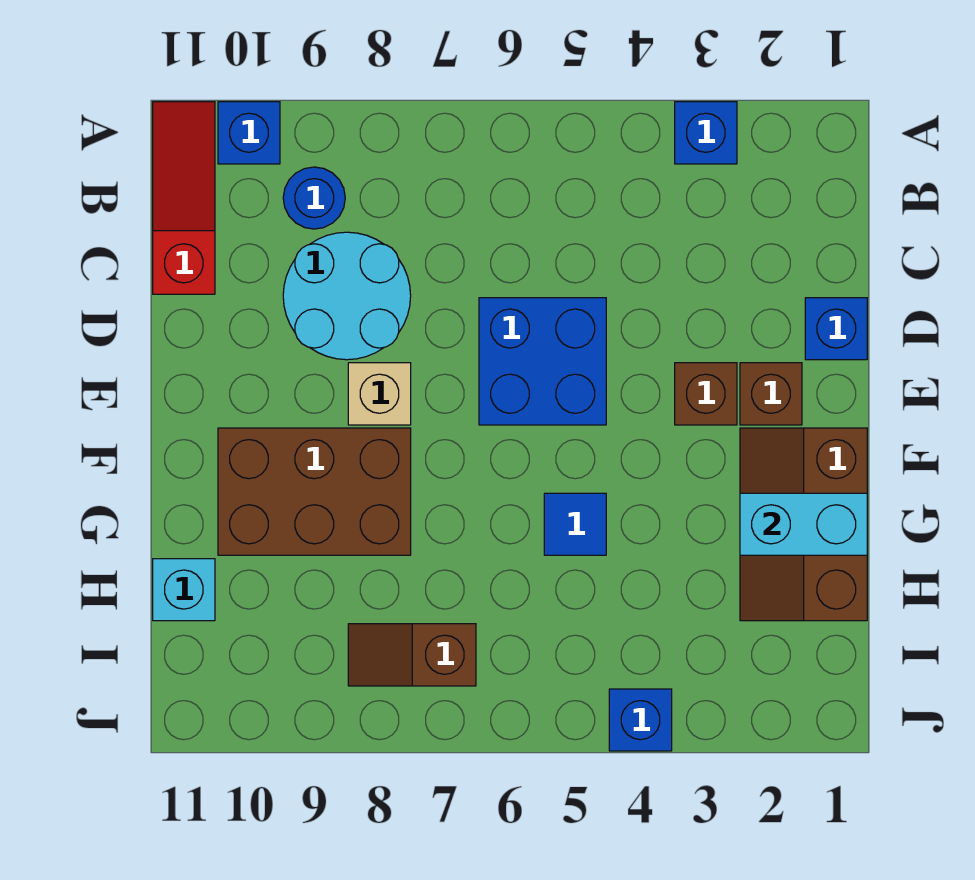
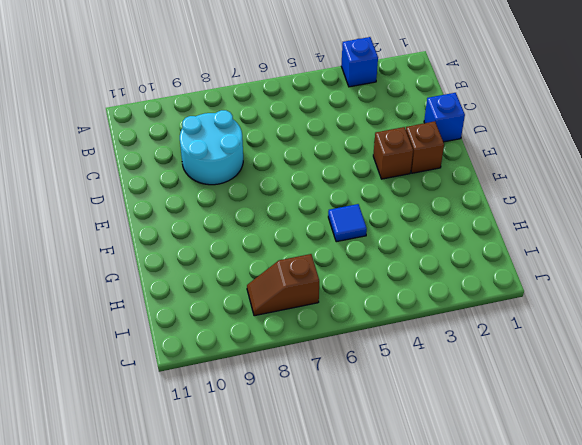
none -> blue 1x1 brick [218,102,280,164]
none -> red 1x3 slope [153,102,215,294]
none -> blue 1x1 round brick [283,167,345,229]

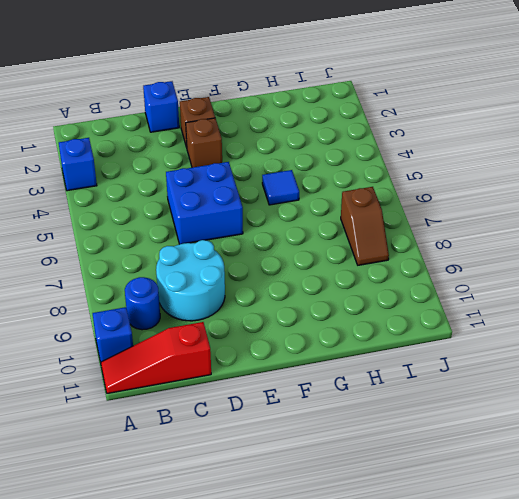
none -> tan 1x1 brick [348,363,411,425]
none -> brown 2x3 slope [740,428,867,621]
none -> brown 2x3 brick [218,428,411,555]

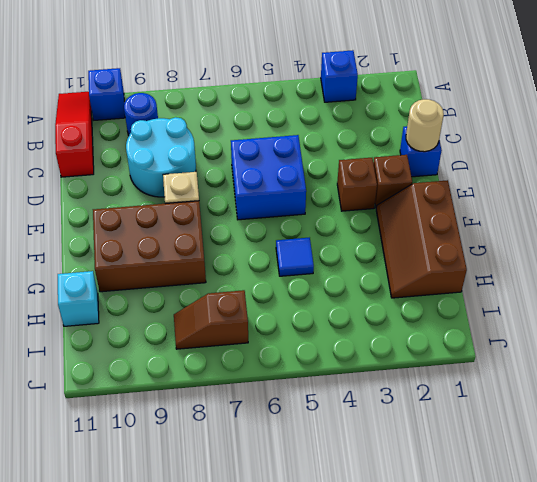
tan 1x1 round brick [406,99,444,152] -> none
none -> blue 1x1 brick [609,689,672,751]
none -> cyan 1x2 brick [740,493,867,555]

